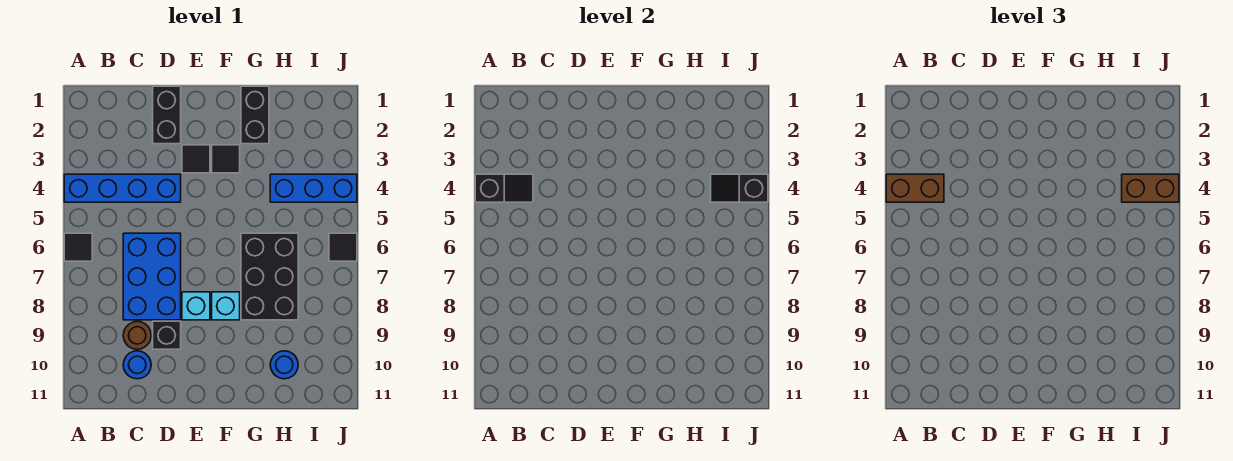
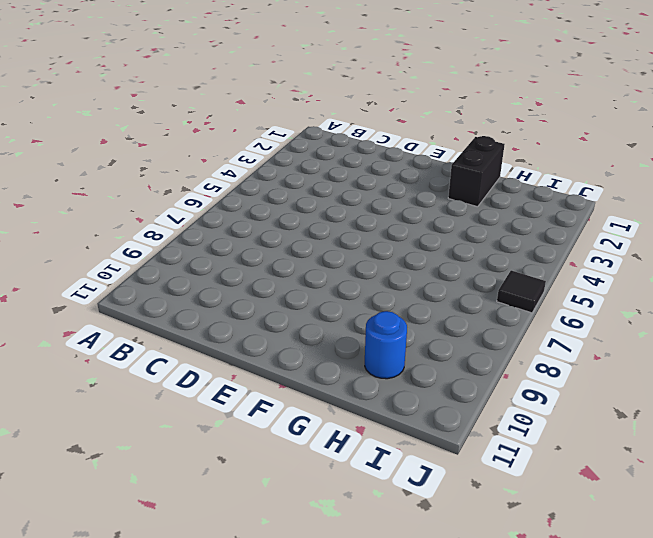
none -> blue 1x4 brick [64,174,181,202]
none -> black 1x1 tile [64,233,92,261]
none -> blue 2x3 brick [123,233,181,320]

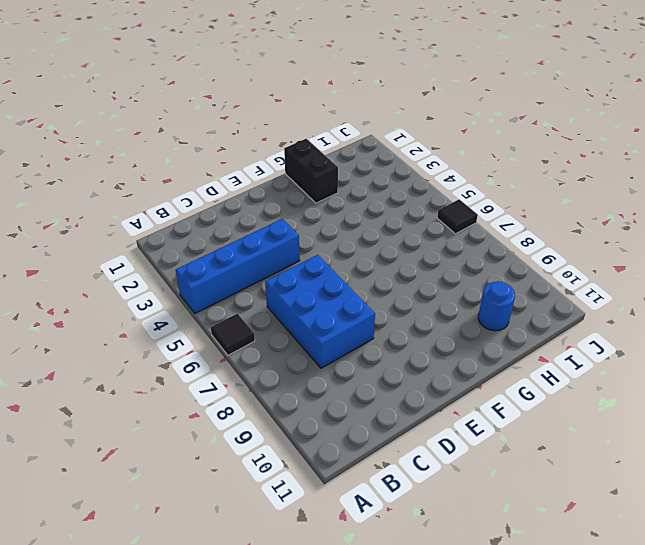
none -> brown 1x1 round brick [123,321,151,349]
none -> blue 1x1 round brick [123,351,151,379]
none -> black 1x2 brick [153,86,181,144]

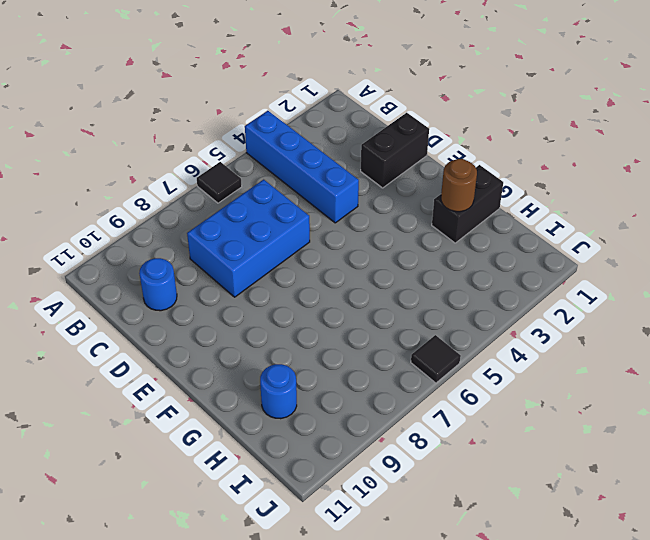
brown 1x1 round brick [441,159,477,212] -> brown 1x1 round brick moved to [123,321,151,349]
none -> black 1x1 brick [153,321,181,349]
none -> black 1x1 tile [182,145,210,173]
none -> cyan 1x1 brick [182,292,210,320]

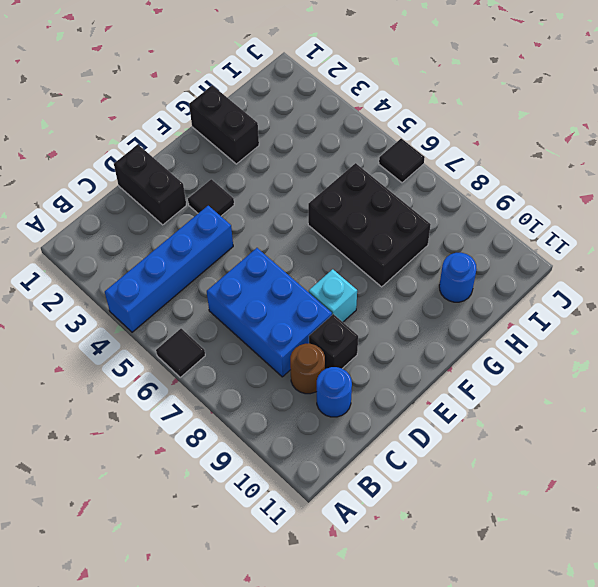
none -> black 1x1 tile [212,145,240,173]
none -> cyan 1x1 brick [212,292,240,320]
none -> blue 1x3 brick [270,174,357,202]

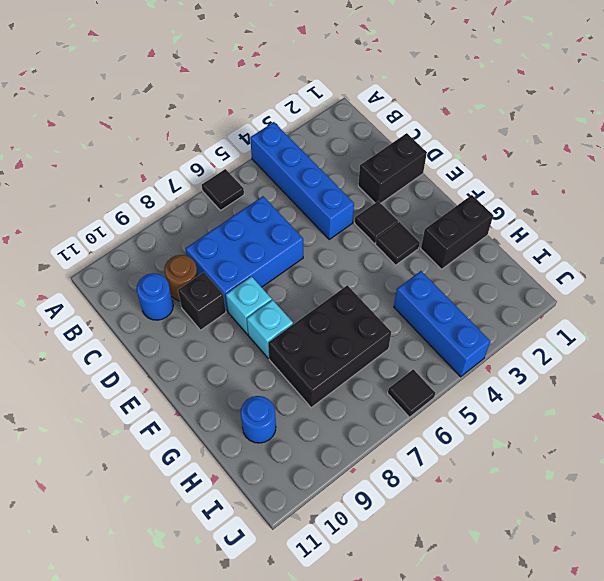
none -> black 1x2 slope [475,174,533,202]
none -> black 1x2 slope [711,174,768,202]
none -> brown 1x2 brick [886,174,944,202]

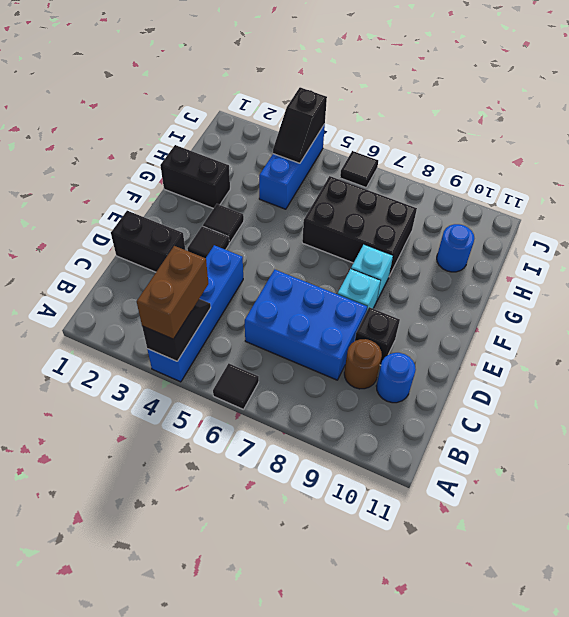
none -> brown 1x2 brick [1122,174,1179,202]

